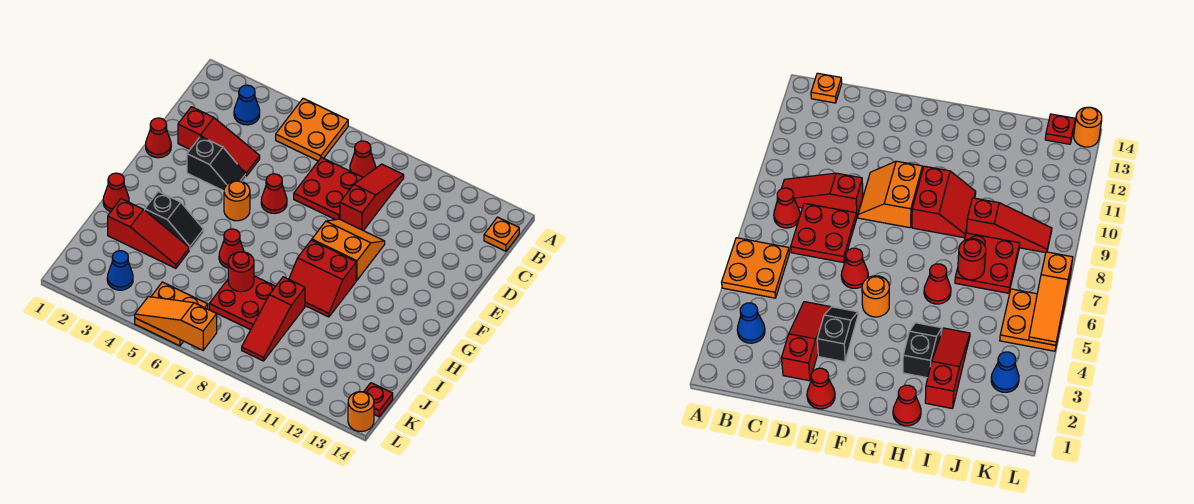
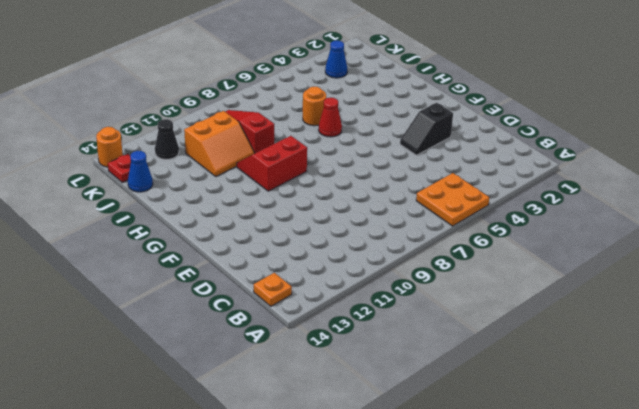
orange 1x1 round brick [303,87,326,126] -> orange 1x1 round brick moved to [224,181,250,221]
orange 2x2 slope [184,111,255,176] -> orange 2x2 slope moved to [312,219,385,280]
blue 1x1 cone [128,151,153,192] -> blue 1x1 cone moved to [234,85,260,125]
black 1x1 cone [155,119,179,159] -> none
none -> red 1x1 cone [350,141,376,177]
none -> red 1x3 slope [340,164,404,231]
none -> red 2x2 plate [294,157,363,220]

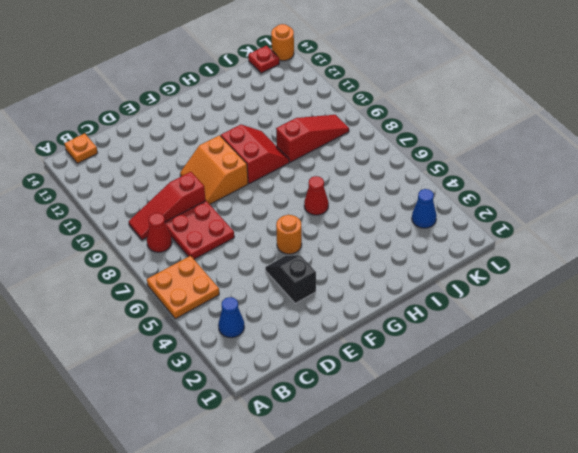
none -> red 1x3 slope [178,107,260,176]
none -> red 1x1 cone [146,118,171,158]
none -> red 1x1 cone [261,174,287,213]

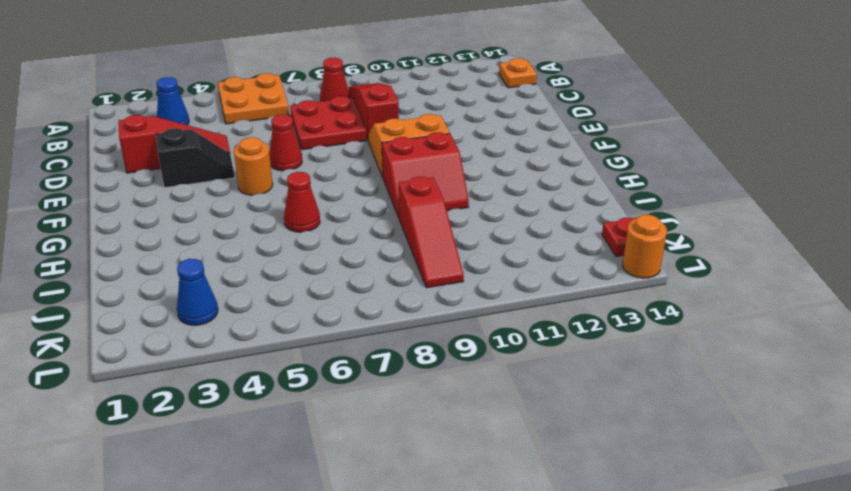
none -> red 1x1 cone [146,118,171,158]
none -> red 1x1 cone [103,173,129,212]
none -> black 1x2 slope [145,191,203,250]

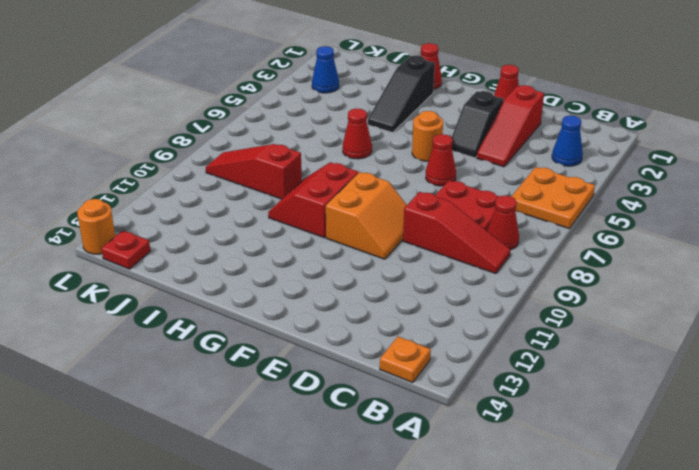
black 1x3 slope [368,55,435,132] -> black 1x2 slope [145,191,203,250]
none -> red 1x3 slope [108,199,189,268]
none -> red 2x2 plate [209,276,276,330]
none -> orange 2x2 plate [135,282,208,346]

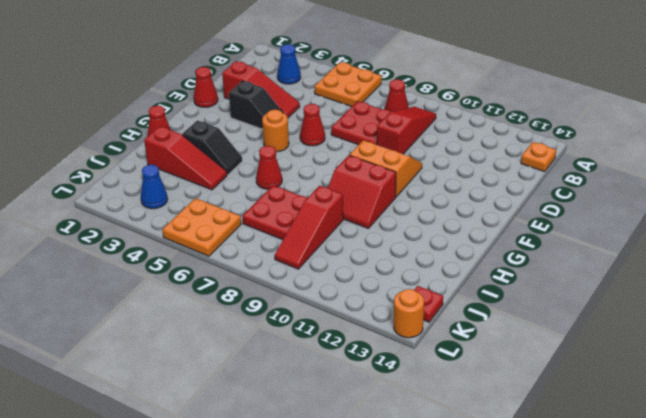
none -> red 1x1 round brick [228,252,254,292]
none -> orange 1x3 slope [135,297,217,350]

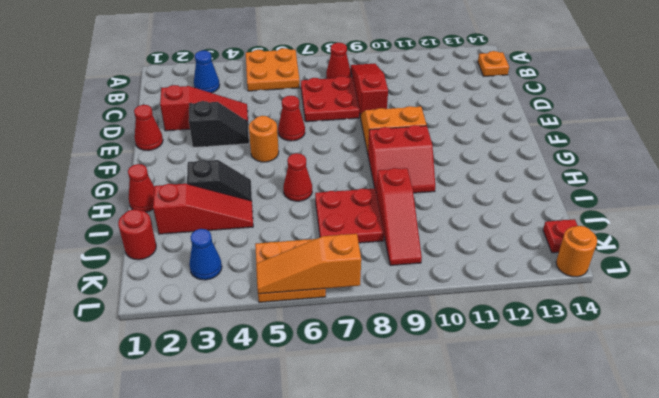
red 1x1 round brick [118,209,156,260] -> red 1x1 round brick moved to [228,252,254,292]

